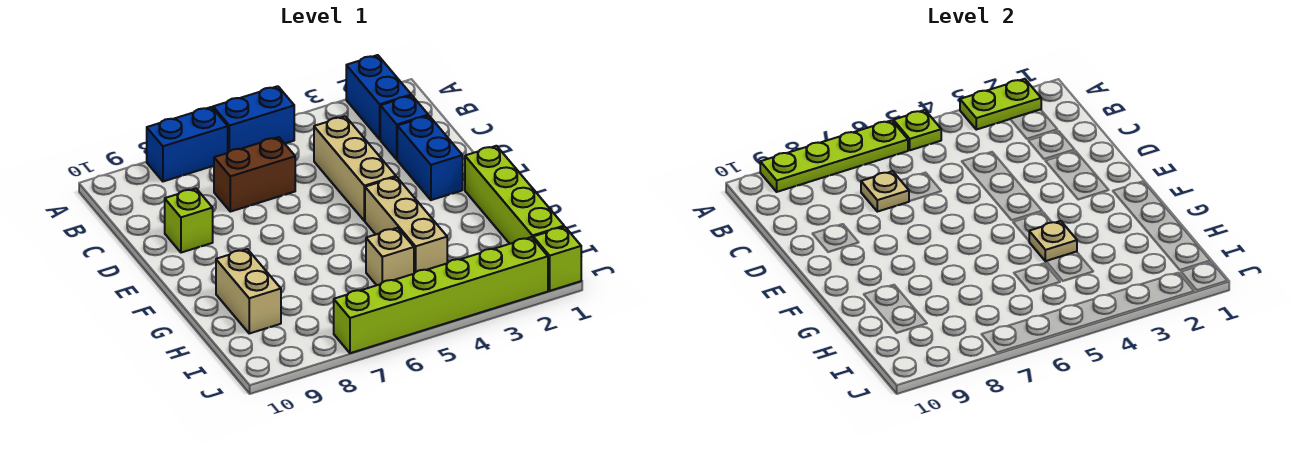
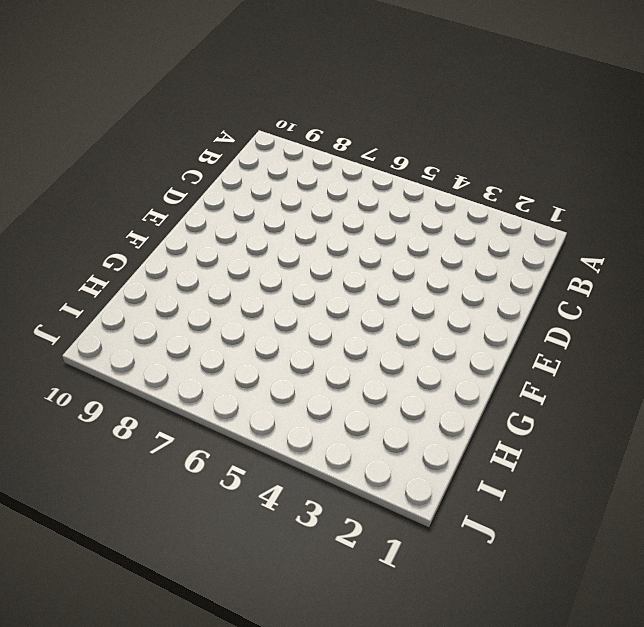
none -> blue 1x2 brick [346,55,411,139]
none -> blue 1x2 brick [213,86,294,152]
none -> blue 1x2 brick [147,107,228,181]

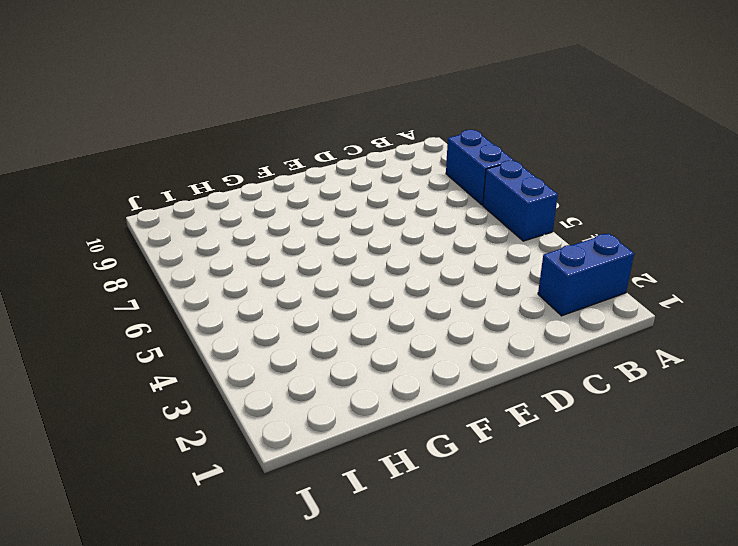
none -> blue 1x1 brick [380,95,428,159]
none -> tan 1x3 brick [314,116,396,221]
none -> brown 1x2 brick [214,137,295,212]

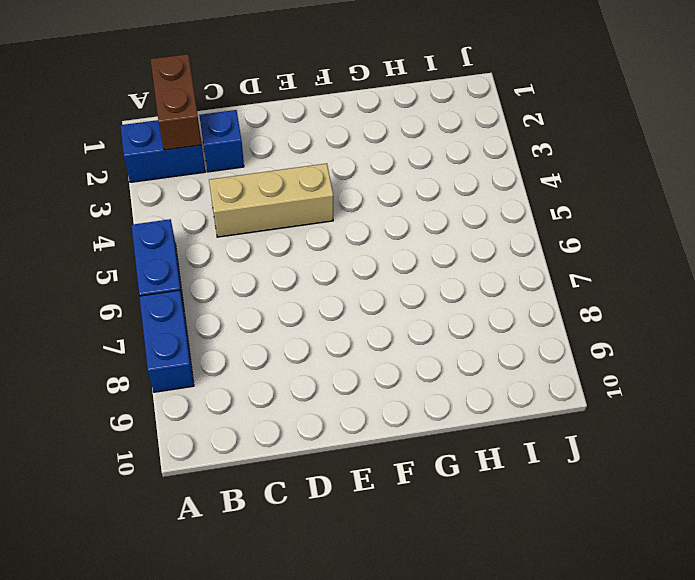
brown 1x2 brick [151,54,202,150] -> brown 1x2 brick moved to [214,137,295,212]
none -> blue 1x2 brick [397,116,463,200]
none -> lime 1x1 brick [165,189,213,253]
none -> lime 1x4 brick [465,146,564,244]

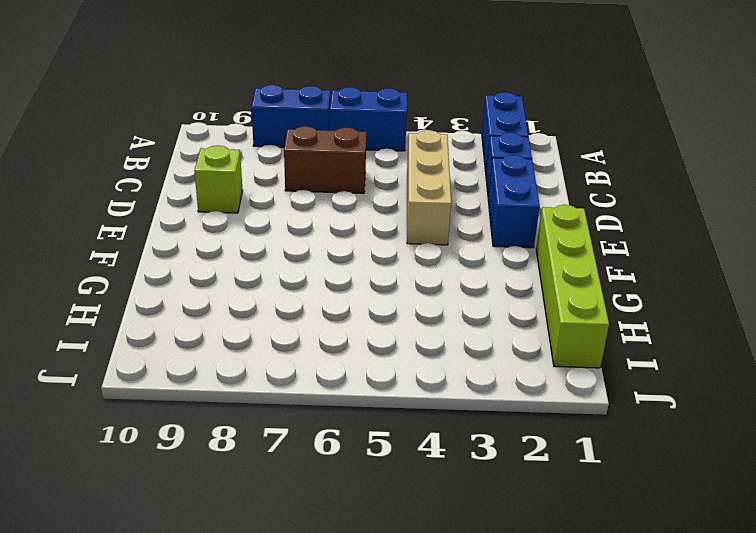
none -> tan 1x3 brick [365,177,447,273]
none -> tan 1x2 brick [216,249,281,333]
none -> tan 1x1 brick [366,228,414,285]

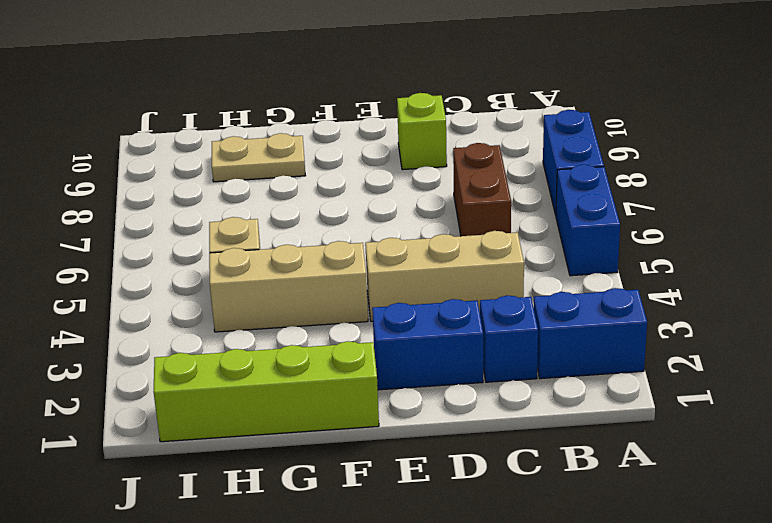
tan 1x2 plate [212,133,305,182] -> tan 1x2 brick [216,249,281,333]
none -> lime 1x1 brick [533,227,581,291]
none -> lime 1x6 brick [334,237,548,353]
none -> lime 1x2 plate [960,79,1041,130]

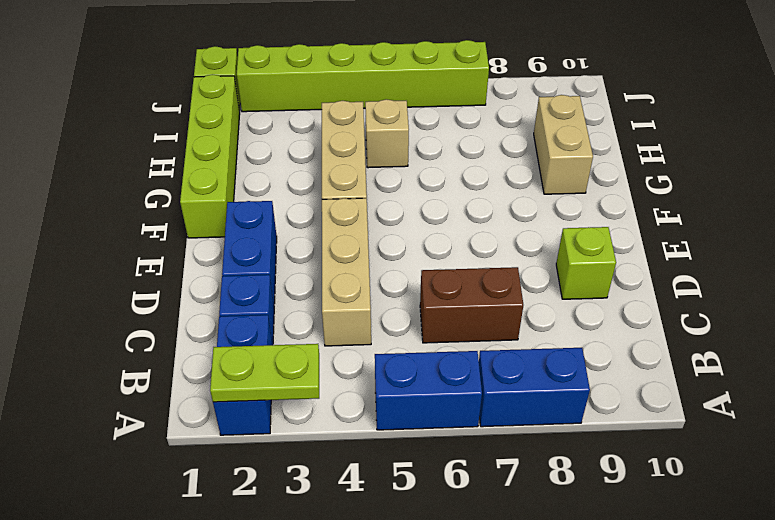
none -> lime 1x1 plate [893,110,941,150]
none -> lime 1x4 plate [760,120,908,192]
none -> tan 1x1 plate [861,171,909,212]

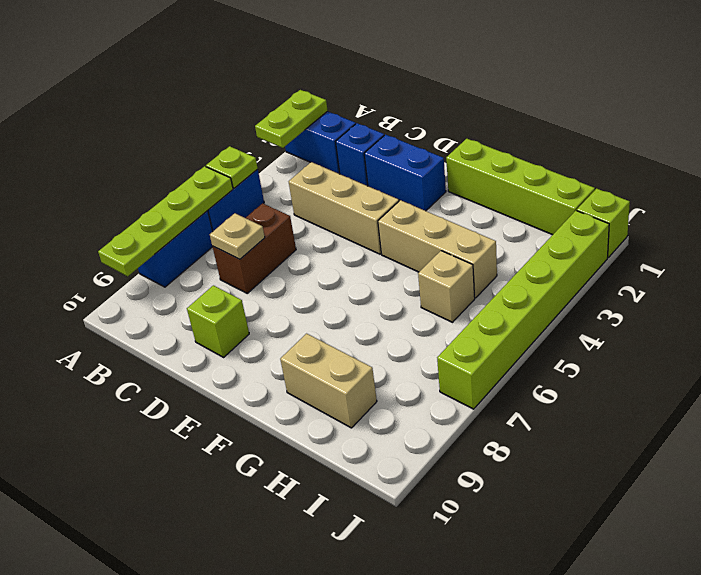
none -> tan 1x1 plate [1029,221,1077,261]

